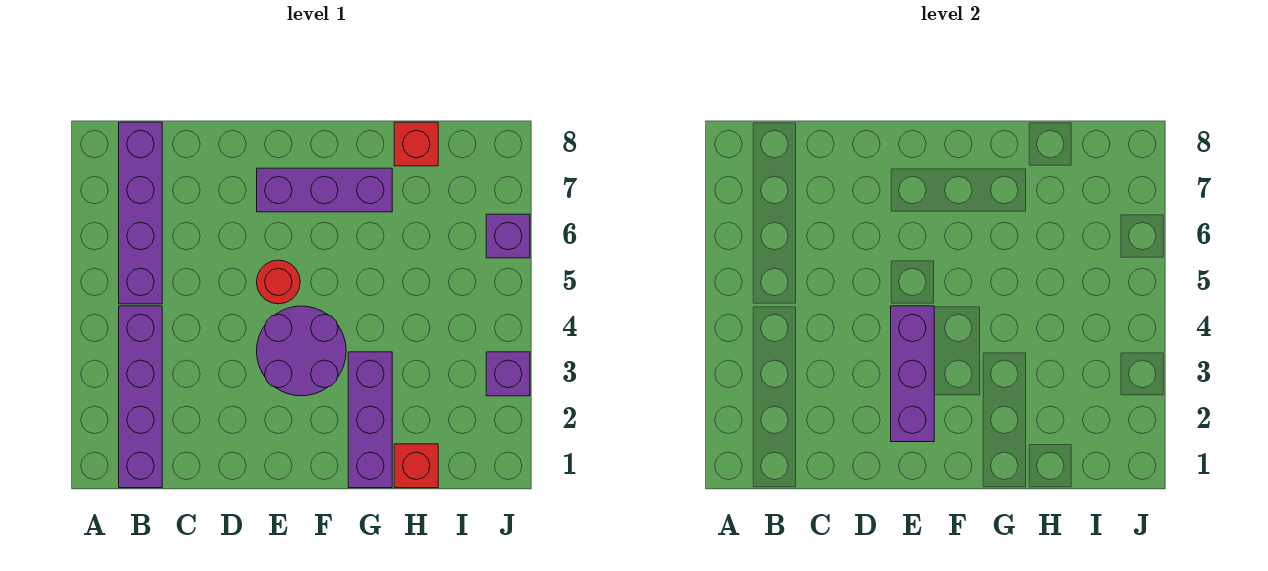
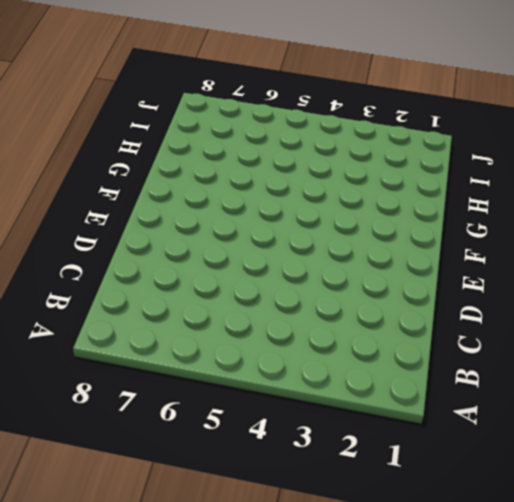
none -> purple 1x4 brick [119,306,162,488]
none -> purple 1x4 brick [119,122,162,304]

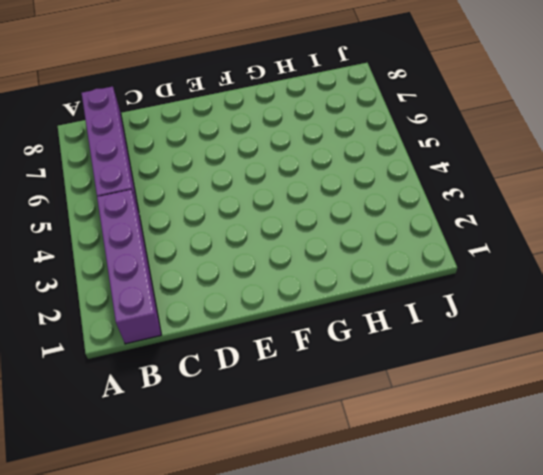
none -> purple 2x2 round brick [257,306,346,396]
none -> red 1x1 round brick [257,260,300,304]

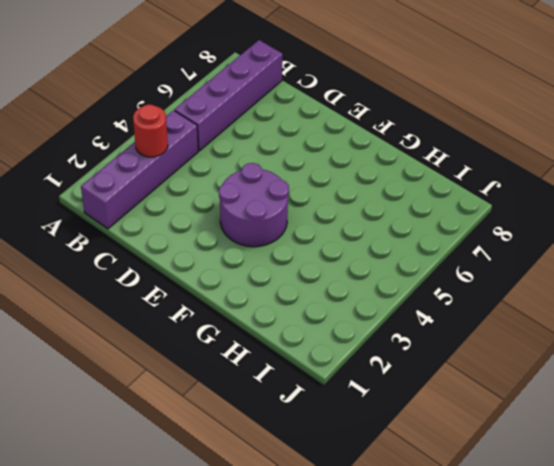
red 1x1 round brick [133,105,168,157] -> red 1x1 round brick moved to [257,260,300,304]
none -> purple 1x3 brick [257,168,392,212]
none -> purple 1x3 brick [348,352,392,488]

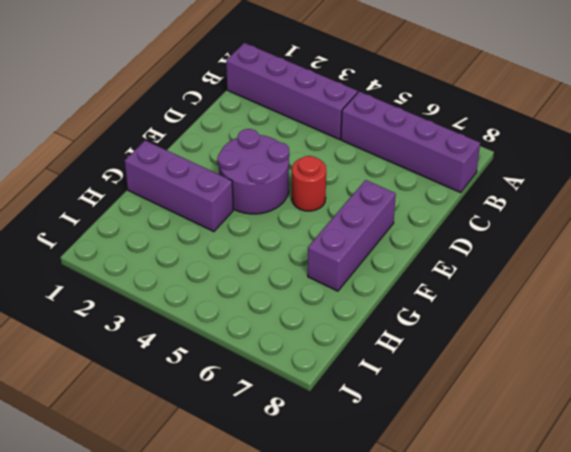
none -> red 1x1 brick [394,444,438,488]
none -> red 1x1 brick [394,122,438,166]

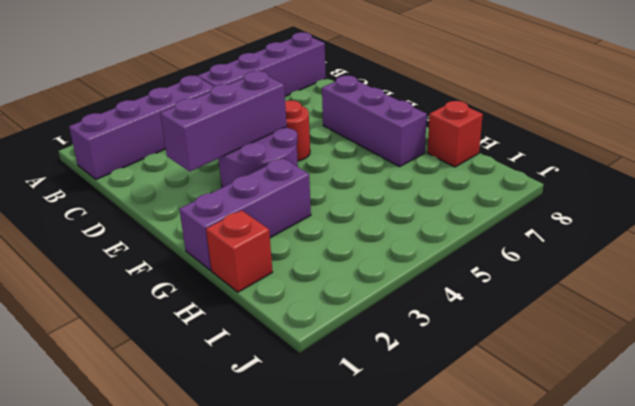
none -> purple 1x1 brick [486,352,530,396]
none -> purple 1x1 brick [486,214,530,258]

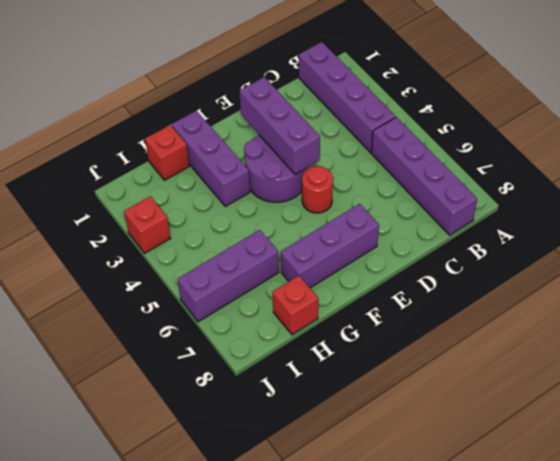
purple 1x3 brick [177,230,279,322] -> purple 1x1 brick [486,214,530,258]
red 1x1 brick [124,196,170,253] -> purple 1x1 brick [486,352,530,396]

